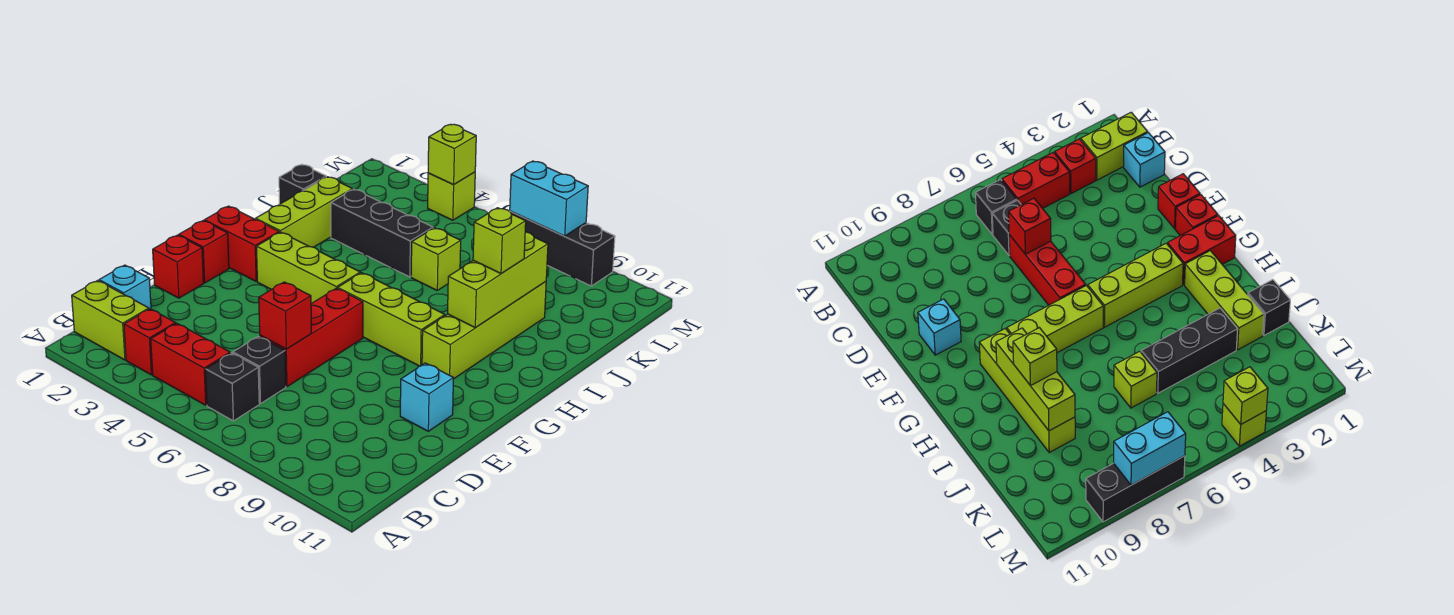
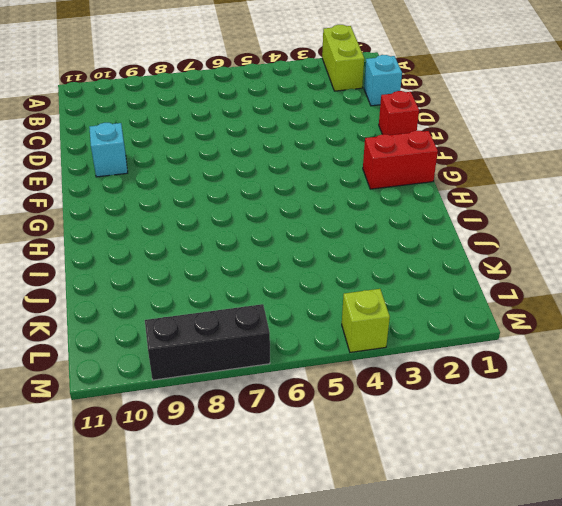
lime 1x2 brick [322,25,364,91] -> lime 1x2 brick turned to [72,280,149,360]
none -> red 1x1 brick [124,309,176,375]
none -> red 1x2 brick [151,323,230,405]
none -> black 1x1 brick [206,353,259,421]

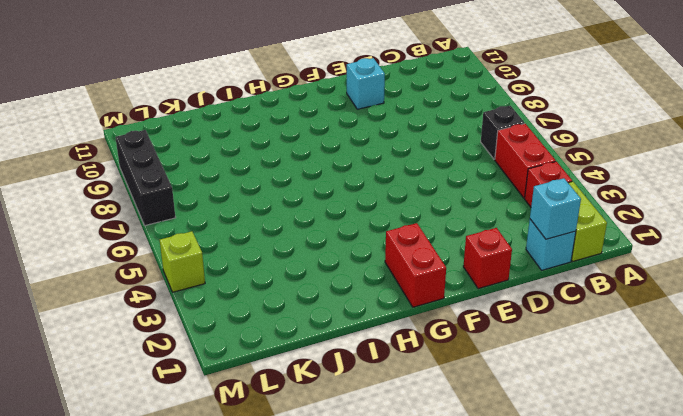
cyan 1x1 brick [530,178,581,239] -> none
none -> black 1x1 brick [233,336,286,404]
none -> red 1x3 brick [260,288,363,387]
none -> red 1x1 brick [179,221,229,283]

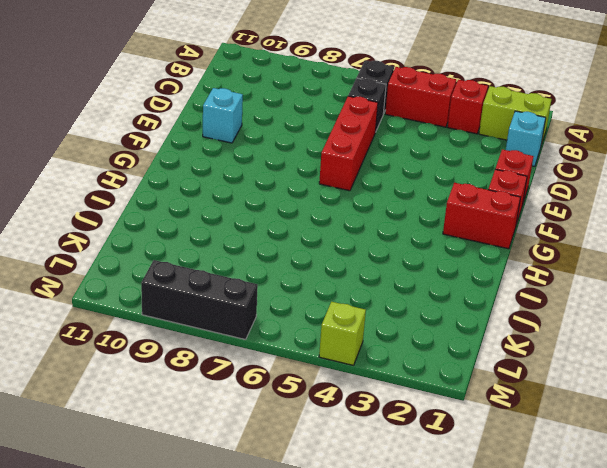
none -> lime 1x3 brick [257,232,360,303]
none -> lime 1x3 brick [338,273,445,366]
none -> lime 1x4 brick [422,282,546,379]

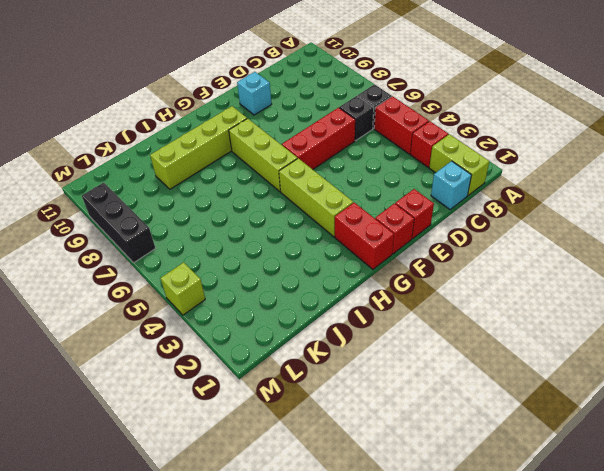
none -> lime 1x3 brick [255,177,352,247]
none -> black 1x1 brick [279,164,326,204]
none -> black 1x3 brick [331,189,433,277]

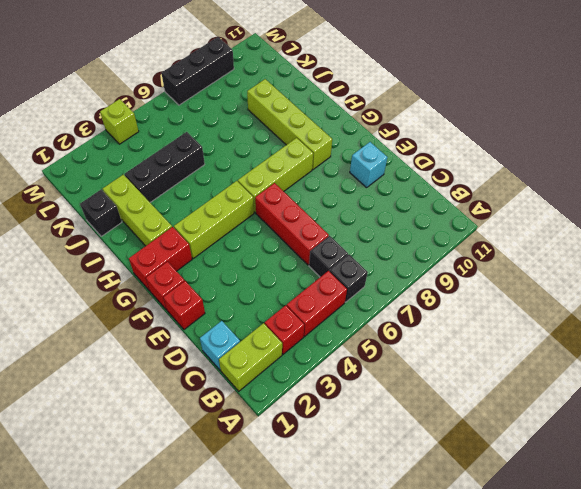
none -> lime 1x1 brick [411,228,461,290]
none -> red 1x1 brick [259,282,311,349]
none -> lime 1x3 brick [448,232,548,328]

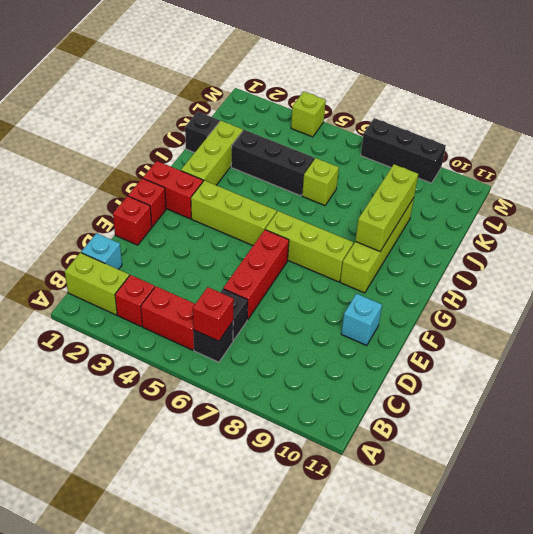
red 1x1 brick [193,287,234,341] -> red 1x1 brick moved to [259,282,311,349]
none -> lime 1x1 brick [428,124,476,184]
none -> cyan 1x2 brick [510,161,588,236]
none -> lime 1x1 brick [473,208,526,274]

